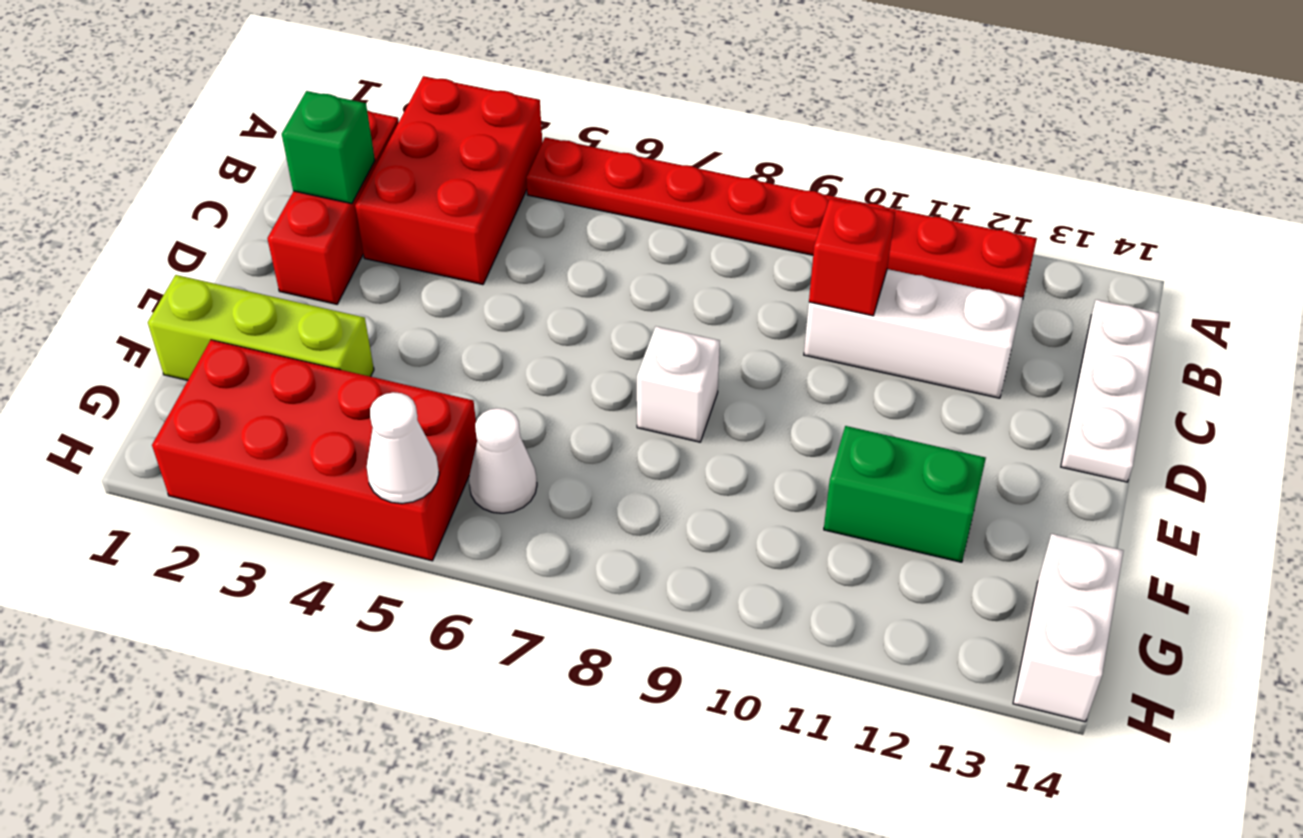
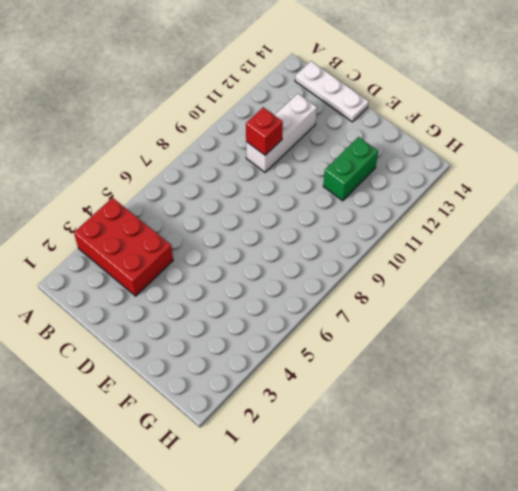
none -> red 1x8 plate [526,137,1037,298]
none -> red 1x3 brick [267,111,399,304]
none -> white 1x1 brick [637,327,720,442]

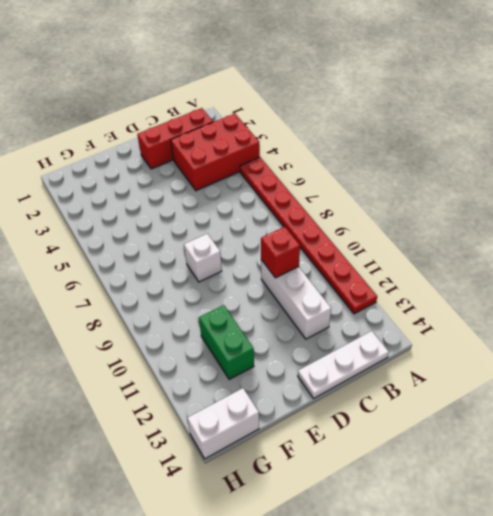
none -> lime 1x3 brick [148,275,374,380]
none -> red 2x4 brick [152,340,477,561]
none -> white 1x1 cone [469,408,537,513]

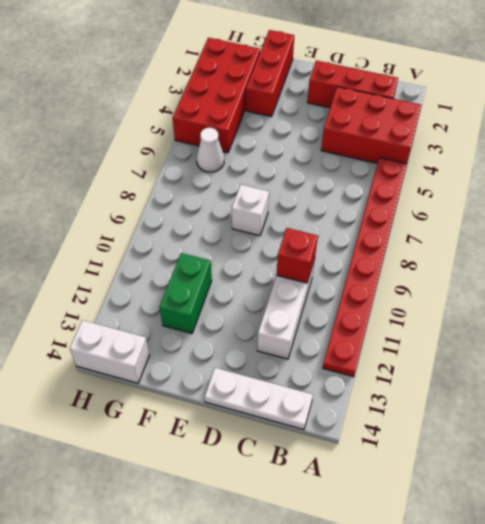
red 1x3 brick [246,30,294,117] -> lime 1x3 brick [148,275,374,380]
none -> green 1x1 brick [282,91,375,204]
none -> white 1x1 cone [367,392,439,504]

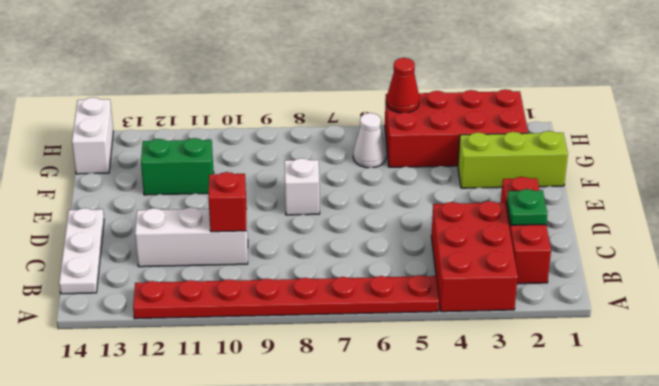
green 1x1 plate [507,189,547,225] -> green 1x1 brick [282,91,375,204]
red 1x1 cone [387,58,419,113] -> white 1x1 cone [367,392,439,504]

